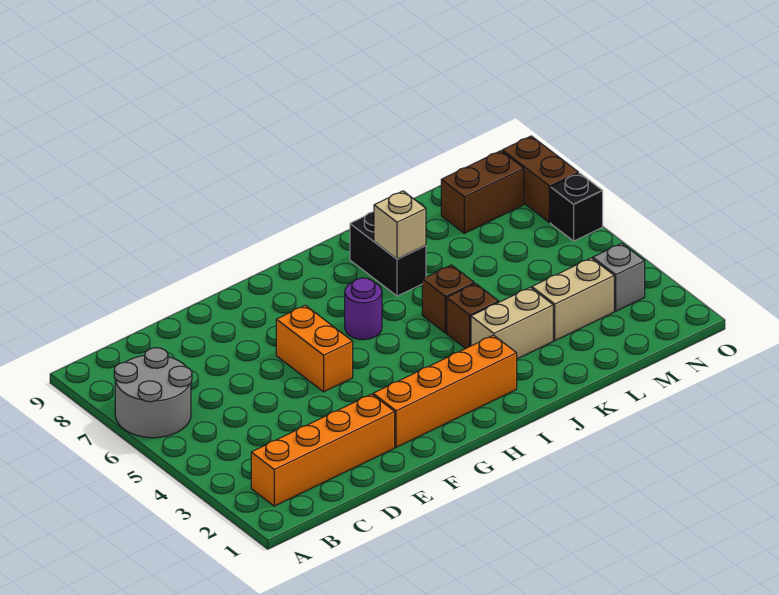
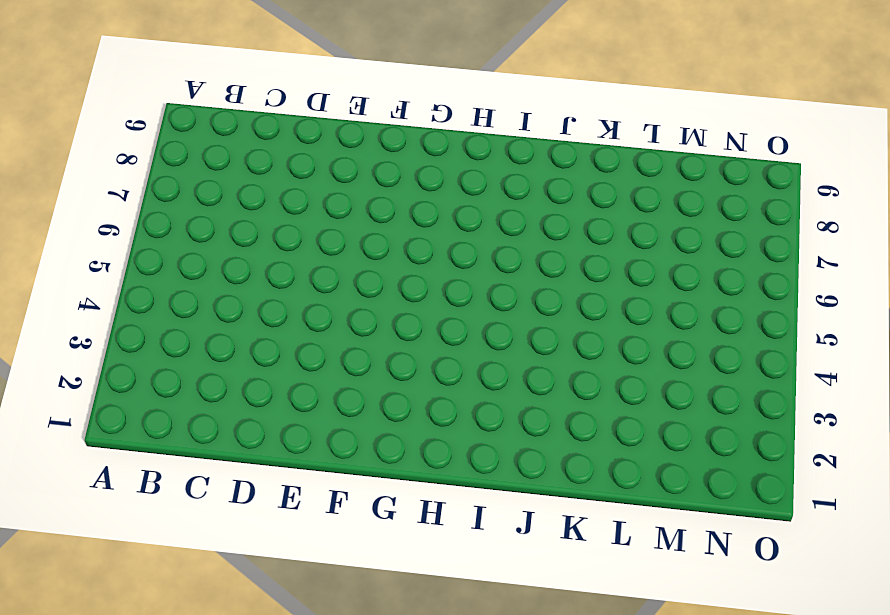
none -> grey 2x2 round brick [114,348,192,438]
none -> orange 1x4 brick [251,394,395,506]
none -> orange 1x4 brick [373,335,517,447]

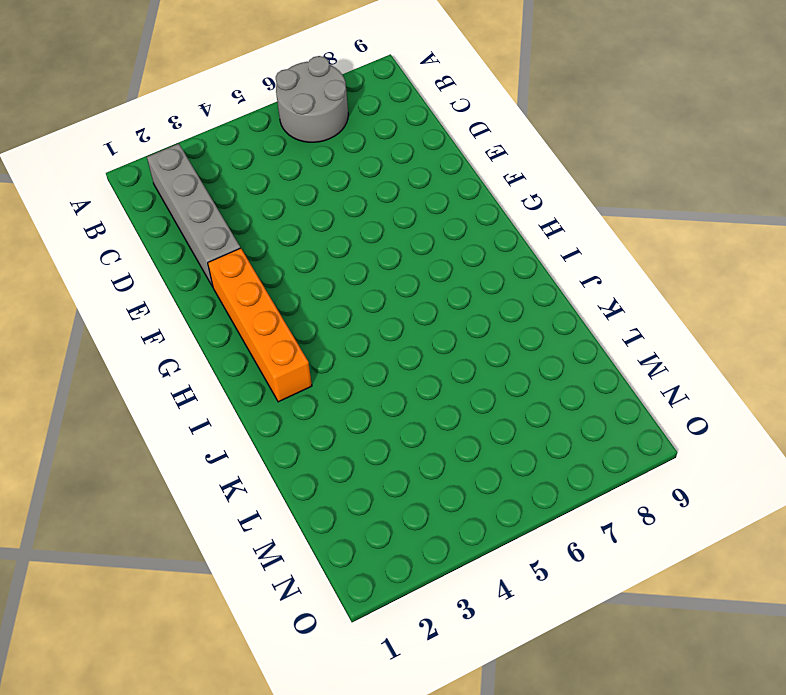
grey 1x4 brick [147,144,240,287] -> orange 1x4 brick [251,394,395,506]
none -> orange 1x2 brick [276,305,353,392]
none -> purple 1x1 round brick [345,278,382,340]
none -> tan 1x2 brick [471,287,553,359]

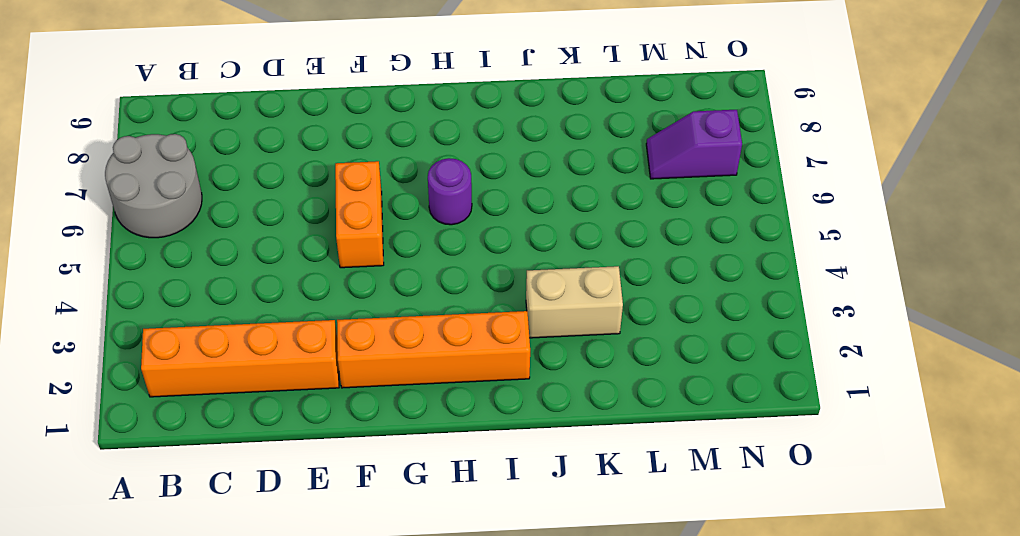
purple 1x2 slope [646,110,742,179] -> none
none -> brown 1x1 brick [447,284,499,349]
none -> brown 1x1 brick [422,265,474,333]
none -> black 1x2 brick [350,212,426,296]

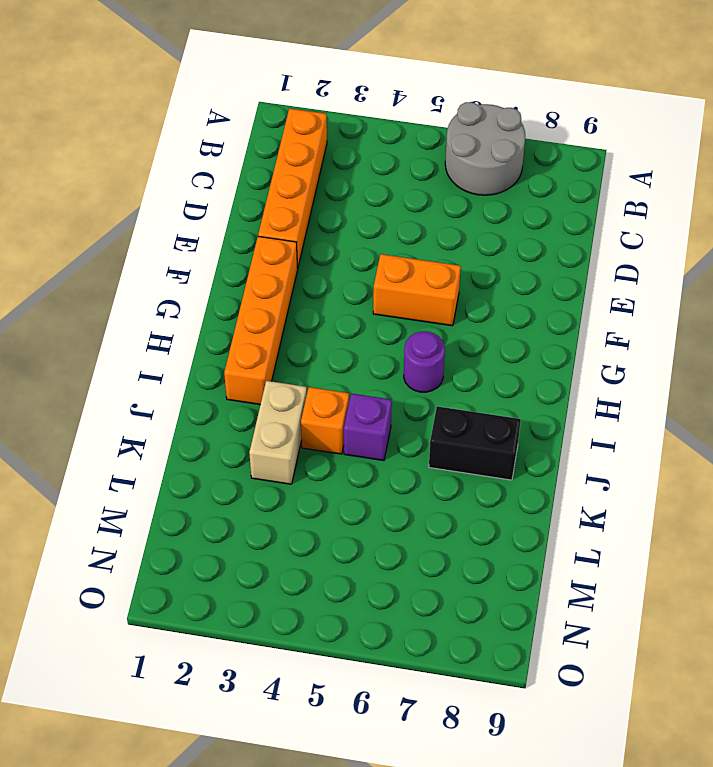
orange 1x1 brick [301,387,349,454] -> brown 1x1 brick [447,284,499,349]
purple 1x1 brick [344,393,392,461] -> brown 1x1 brick [422,265,474,333]
none -> tan 1x2 brick [532,258,614,341]
none -> brown 1x2 brick [441,151,524,233]
none -> grey 1x1 brick [593,243,645,311]

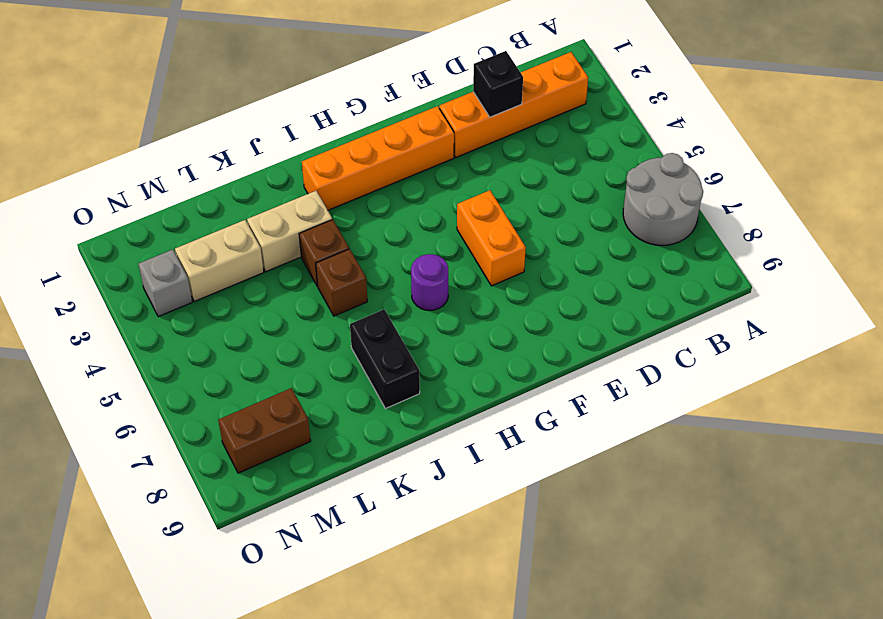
black 1x1 brick [473,51,523,117] -> black 1x1 brick moved to [551,173,603,241]
none -> brown 1x2 brick [502,136,578,223]
none -> tan 1x1 brick [374,191,426,259]

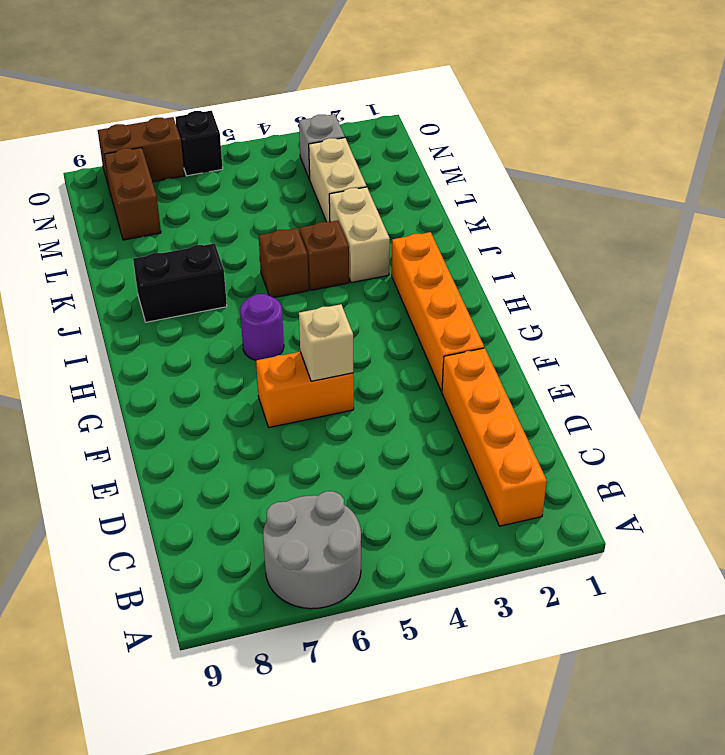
tan 1x1 brick [299,304,353,381] -> tan 1x1 brick moved to [374,191,426,259]

